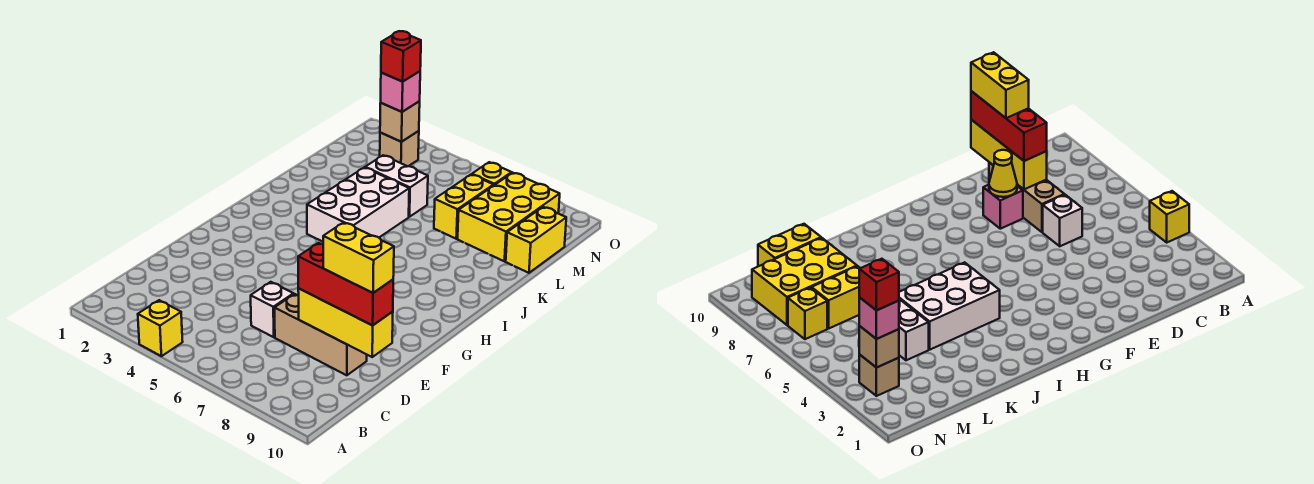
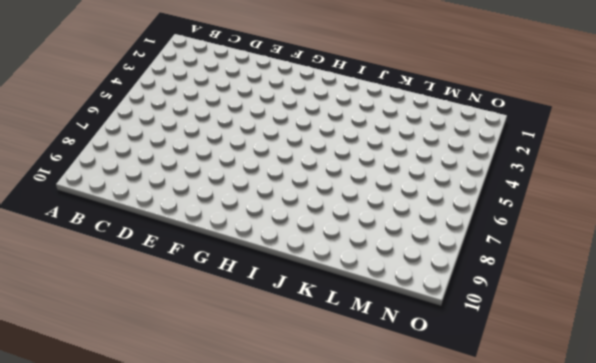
none -> yellow 1x1 brick [138,300,183,356]
none -> white 1x1 brick [251,282,294,337]
none -> tan 1x3 brick [275,294,367,375]

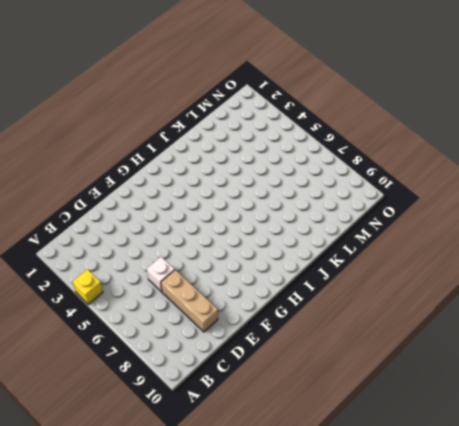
none -> pink 1x1 brick [983,185,1023,229]
none -> white 2x3 brick [307,167,409,242]
none -> white 1x2 brick [365,155,428,217]

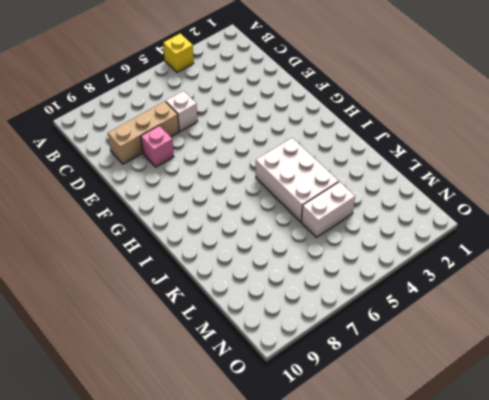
none -> yellow 1x2 brick [434,175,494,239]
none -> yellow 2x3 brick [458,173,560,261]
none -> yellow 1x2 brick [506,207,566,273]

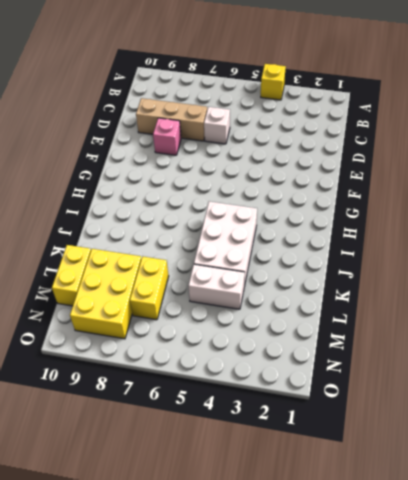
none -> tan 1x1 brick [380,131,419,166]
none -> yellow 1x1 brick [472,162,512,185]
none -> yellow 1x3 brick [298,289,393,357]

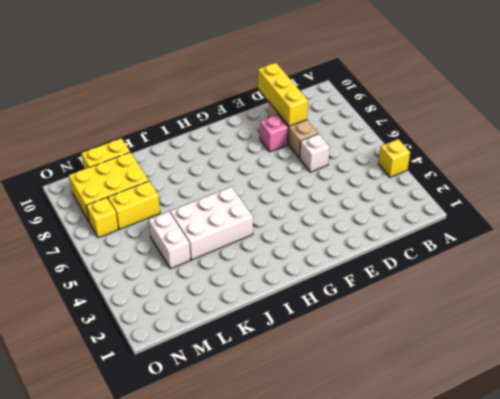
none -> tan 1x1 brick [380,131,419,166]
none -> yellow 1x1 cone [989,150,1017,197]
none -> tan 1x1 brick [380,101,420,142]

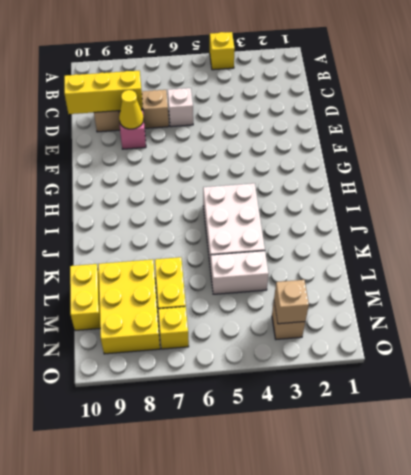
none -> red 1x3 brick [298,243,393,325]
none -> pink 1x1 brick [381,71,420,112]
none -> yellow 1x2 brick [323,222,394,293]

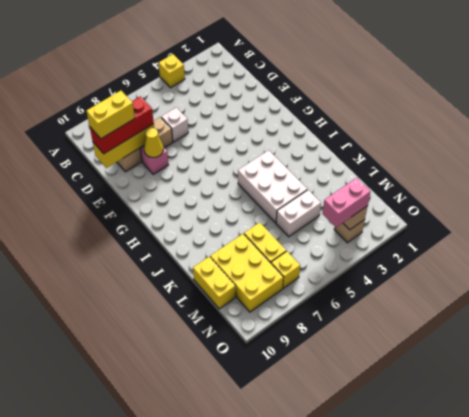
pink 1x2 brick [322,178,371,227] -> pink 1x1 brick [381,71,420,112]
none -> red 1x1 brick [381,31,421,82]

